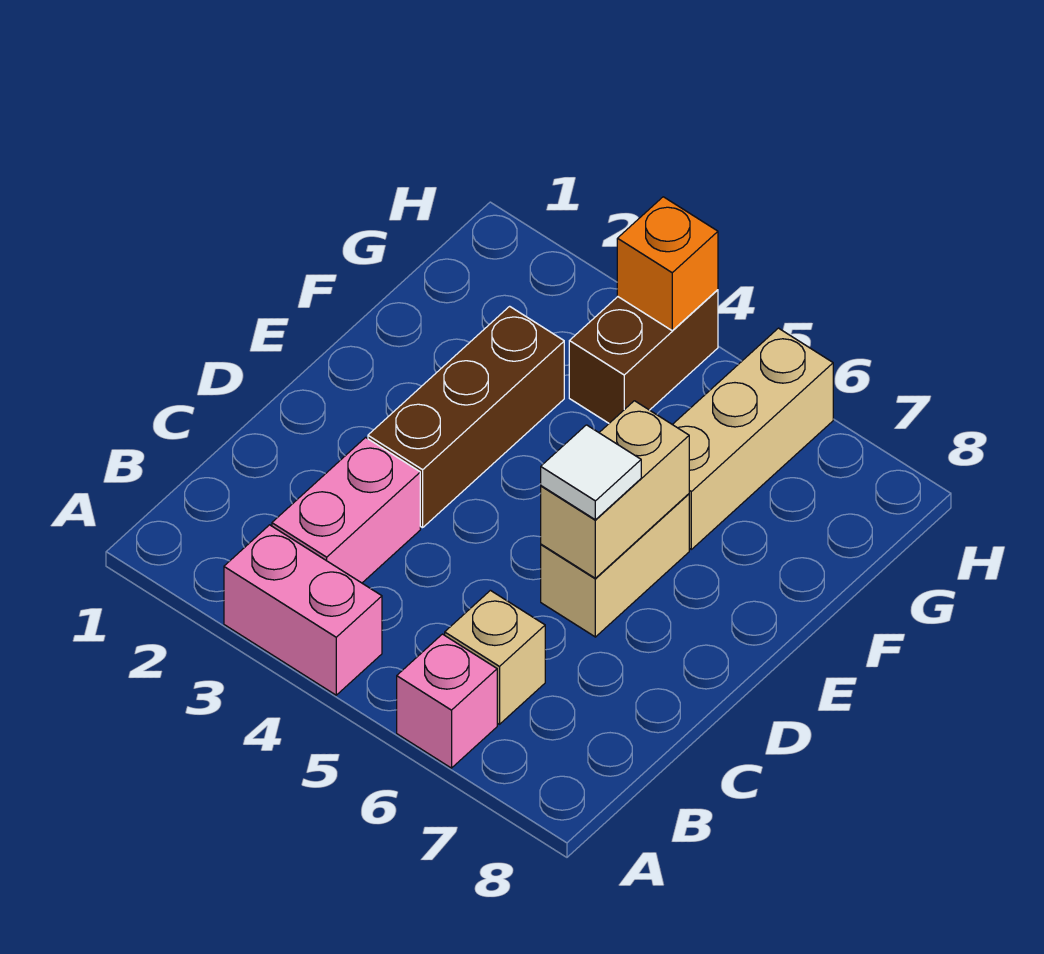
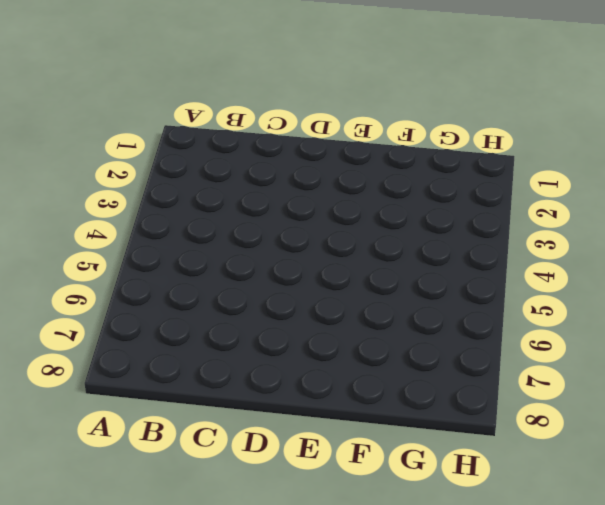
none -> pink 1x2 brick [224,525,382,695]
none -> pink 1x1 brick [397,634,497,768]

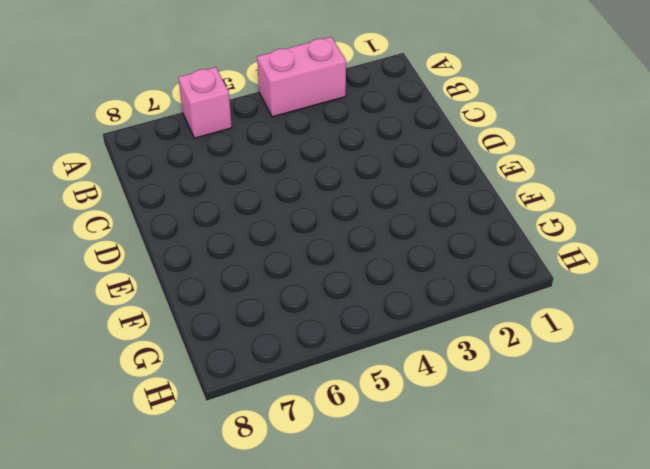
none -> pink 1x2 brick [272,438,420,583]
none -> tan 1x1 brick [445,590,545,724]

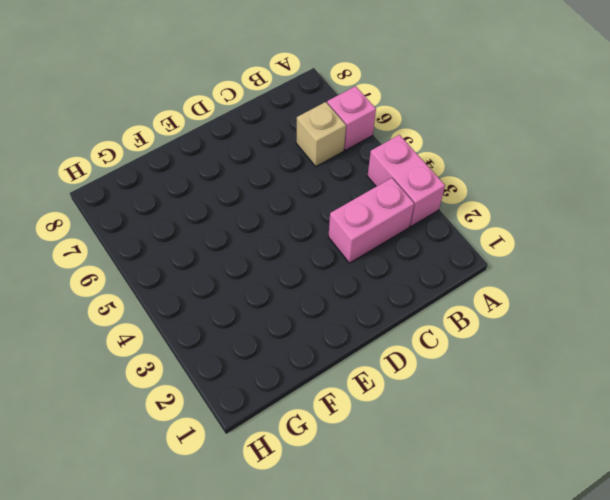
none -> brown 1x3 brick [368,306,564,528]
none -> tan 1x2 brick [541,494,689,637]

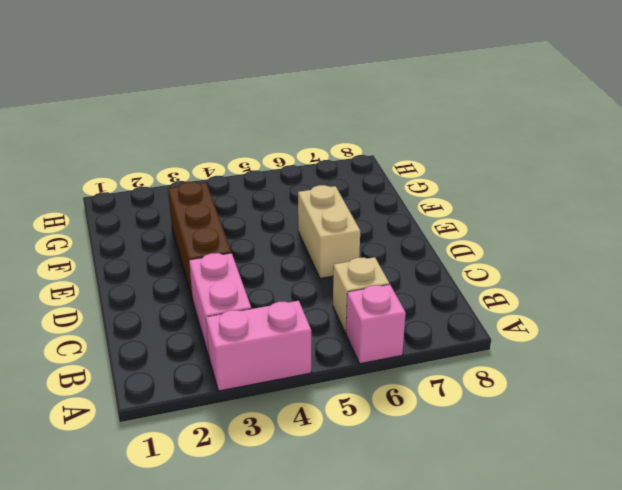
none -> tan 1x3 brick [672,328,833,549]
none -> brown 1x2 brick [569,290,718,423]

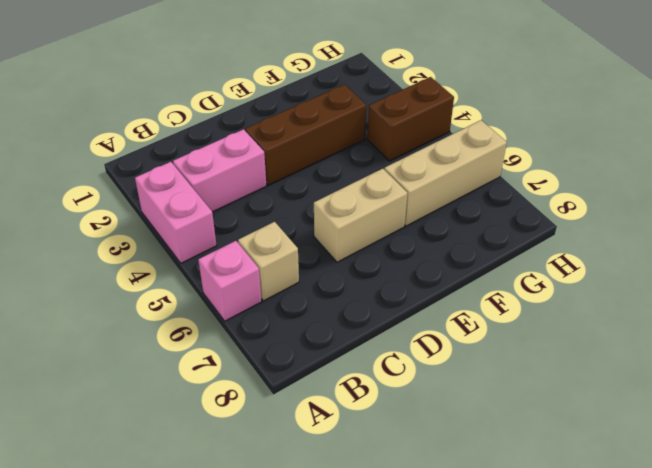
none -> tan 1x2 brick [541,401,689,578]
none -> orange 1x1 brick [617,197,718,330]

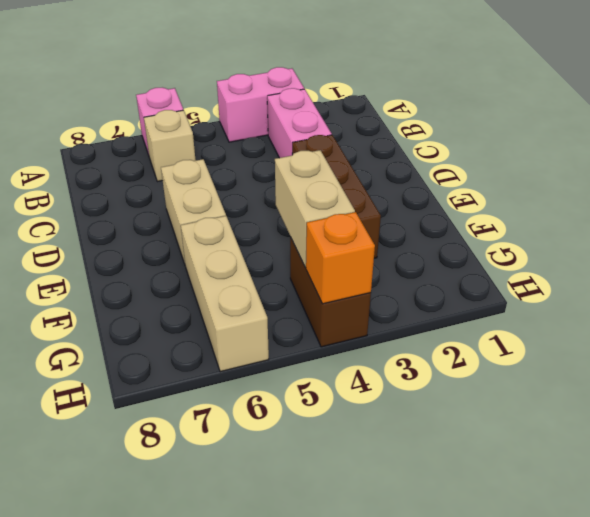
tan 1x2 brick [275,150,355,268] -> tan 1x2 brick moved to [541,401,689,578]
none -> white 1x1 tile [541,425,641,520]

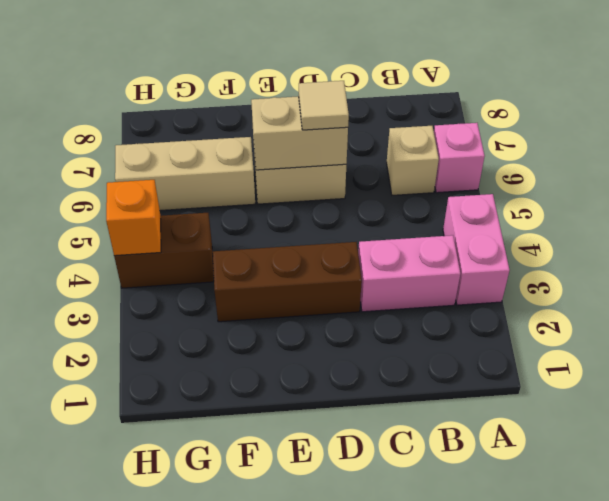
tan 1x1 tile [299,81,349,130] -> white 1x1 tile [541,425,641,520]

